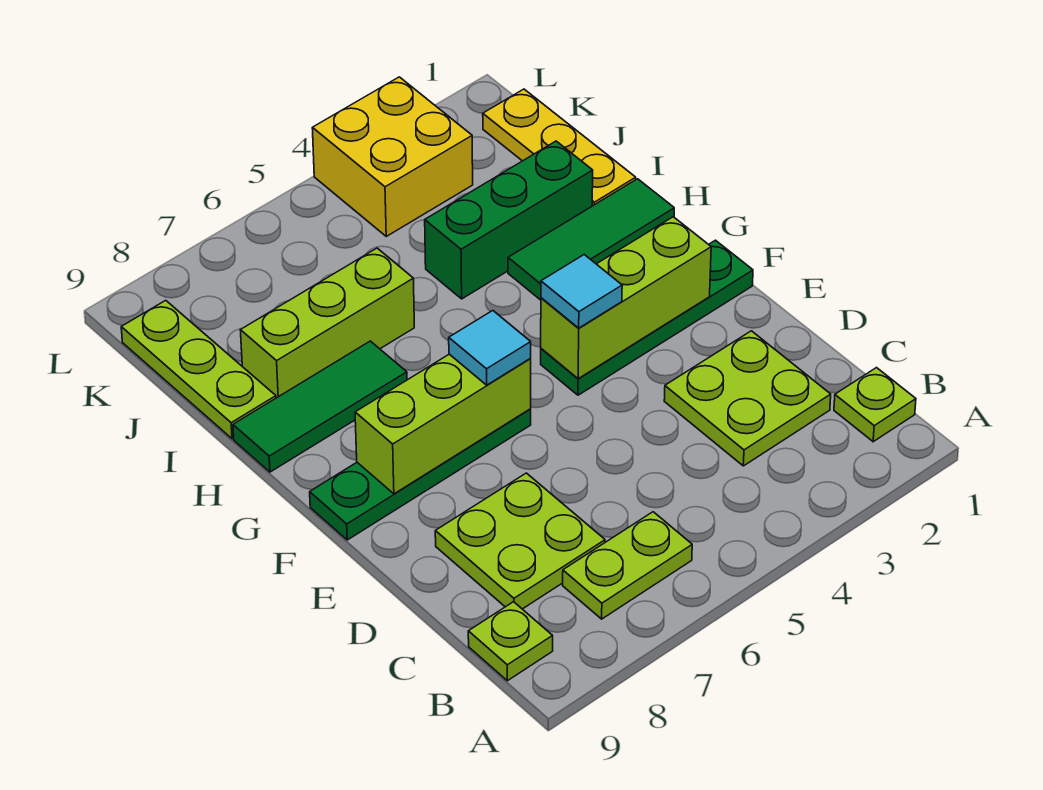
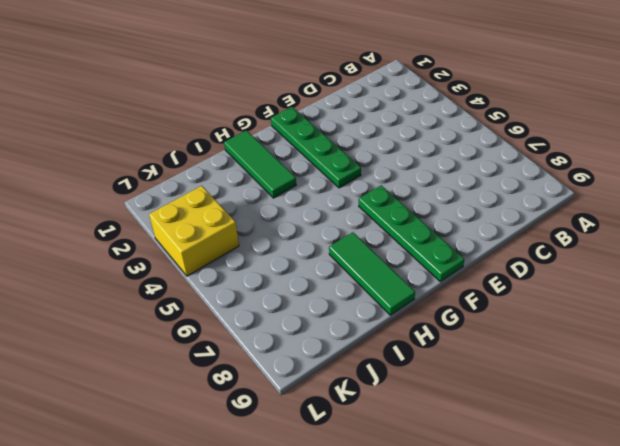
none -> lime 1x1 plate [834,368,916,442]
none -> lime 1x2 plate [563,512,692,619]
none -> lime 1x1 plate [468,602,553,681]

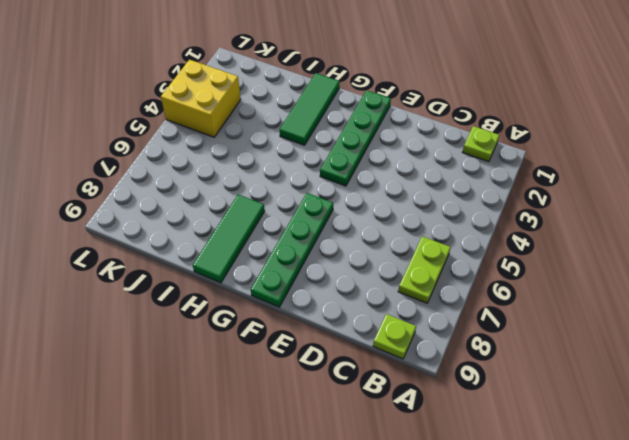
none -> lime 2x2 plate [664,331,831,466]
none -> lime 2x2 plate [435,473,605,609]
none -> yellow 1x3 plate [483,89,636,206]

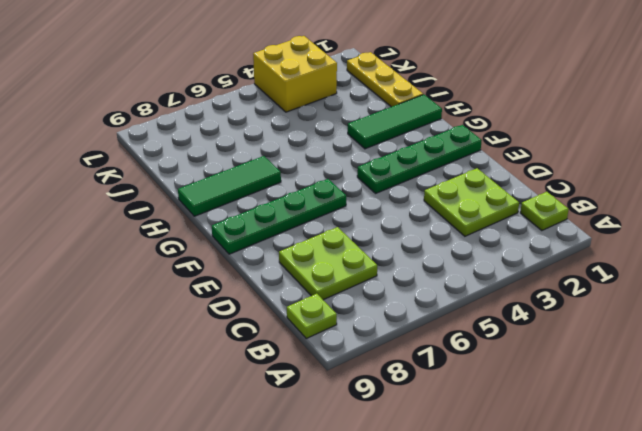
none -> lime 1x2 plate [563,512,692,619]
none -> green 1x3 brick [425,141,593,299]
none -> lime 1x3 brick [240,248,414,398]

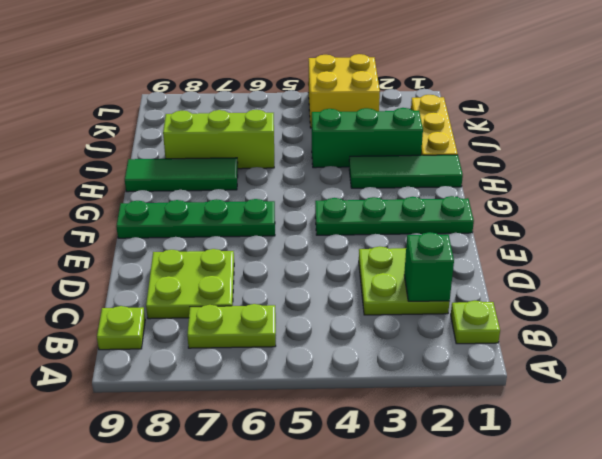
green 1x1 brick [404,232,454,301] -> none
none -> lime 1x3 plate [121,300,276,439]
none -> lime 1x3 brick [541,217,711,379]
none -> lime 1x3 brick [355,354,531,494]

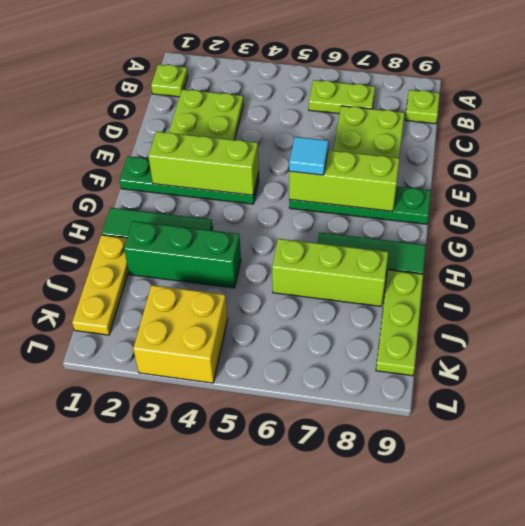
none -> cyan 1x1 tile [541,255,622,328]

